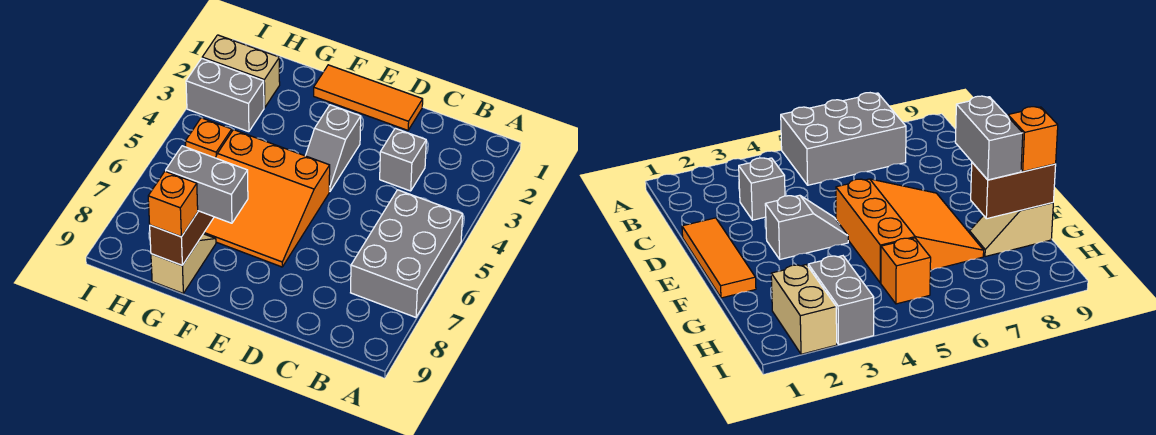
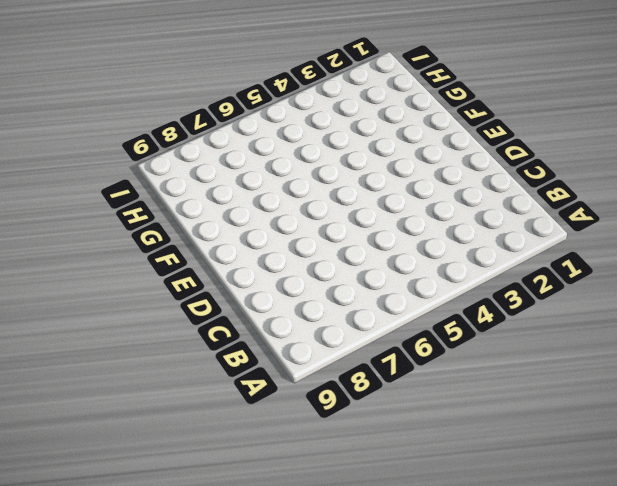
none -> grey 2x3 brick [351,190,463,317]
none -> grey 1x1 brick [380,128,426,191]
none -> orange 1x3 tile [314,65,423,130]

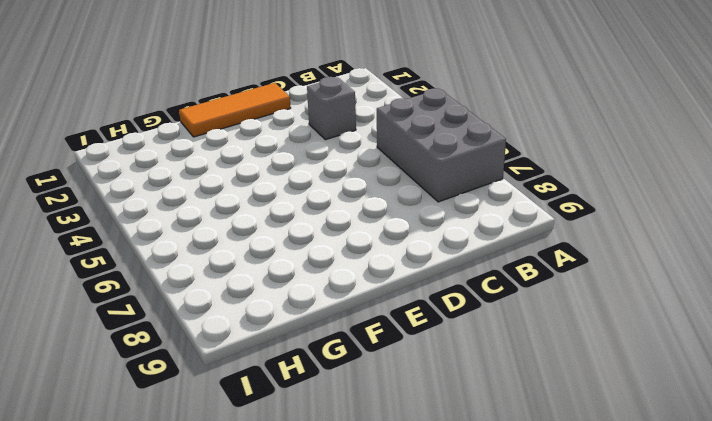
none -> grey 1x2 slope [306,105,361,192]
none -> orange 3x3 slope [203,130,330,267]
none -> tan 1x2 slope [151,234,216,293]

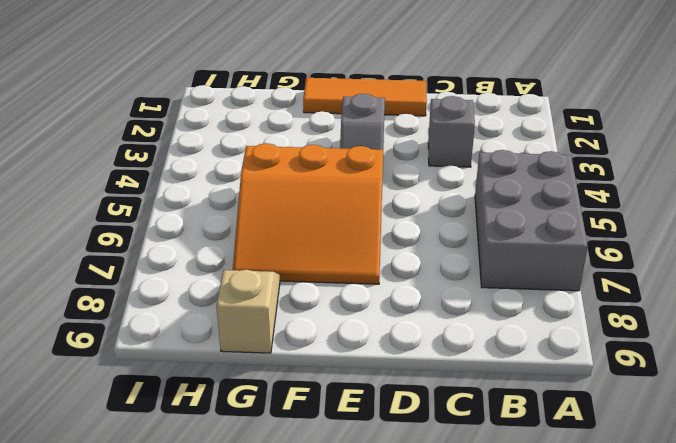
none -> tan 1x2 brick [202,35,280,108]
none -> grey 1x2 brick [186,58,264,132]
none -> orange 1x1 brick [185,118,232,158]

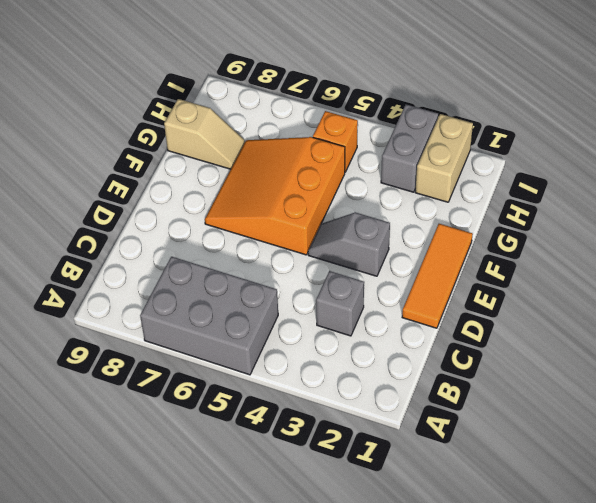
none -> brown 1x2 brick [150,211,214,265]
none -> grey 1x2 brick [166,146,248,223]
none -> orange 1x1 brick [148,171,198,237]

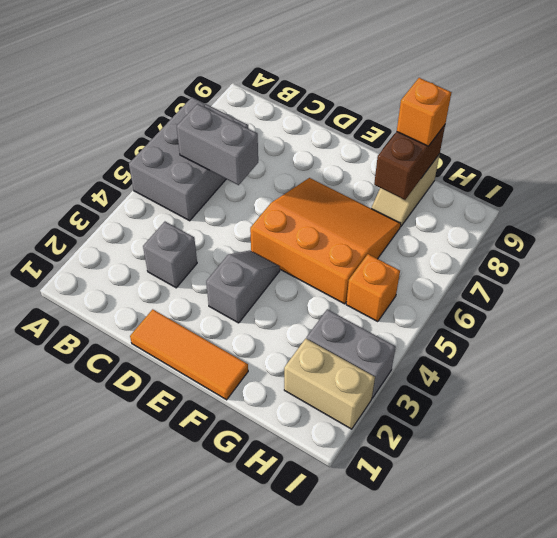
grey 1x2 brick [177,104,258,185] -> grey 1x2 brick moved to [166,146,248,223]

